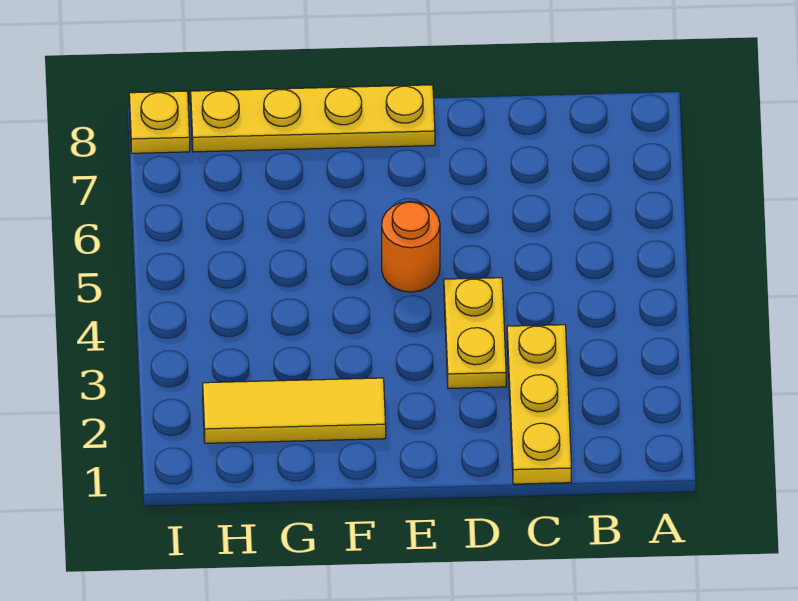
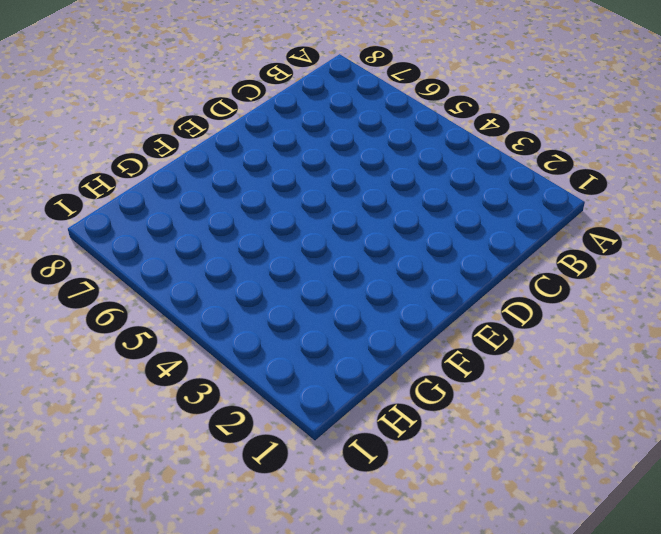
none -> yellow 1x3 plate [507,325,571,484]
none -> yellow 1x2 plate [444,278,506,389]

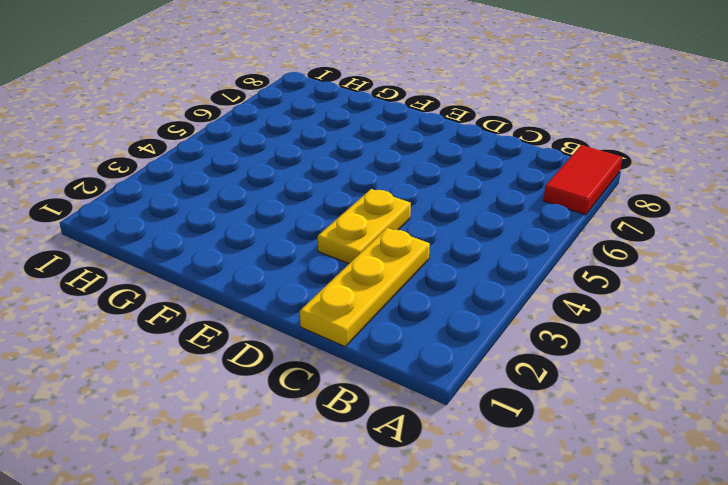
red 1x2 tile [543,145,622,215] -> none
none -> orange 1x1 round brick [382,201,440,292]
none -> yellow 1x4 plate [191,85,435,152]

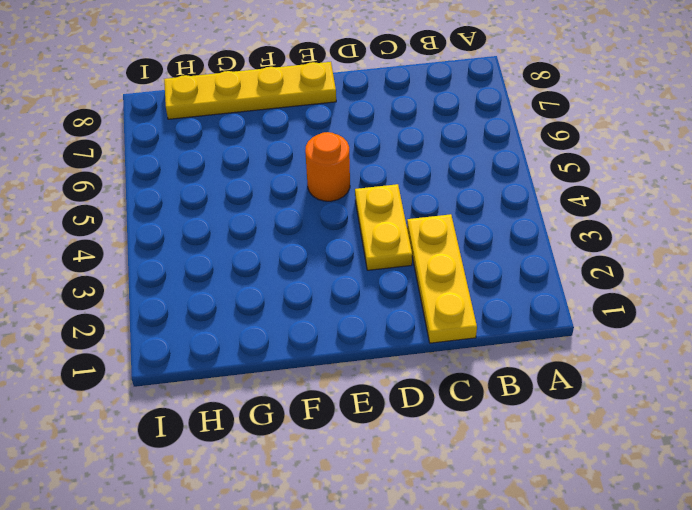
none -> yellow 1x3 tile [203,378,386,443]
none -> yellow 1x1 plate [129,91,190,153]

